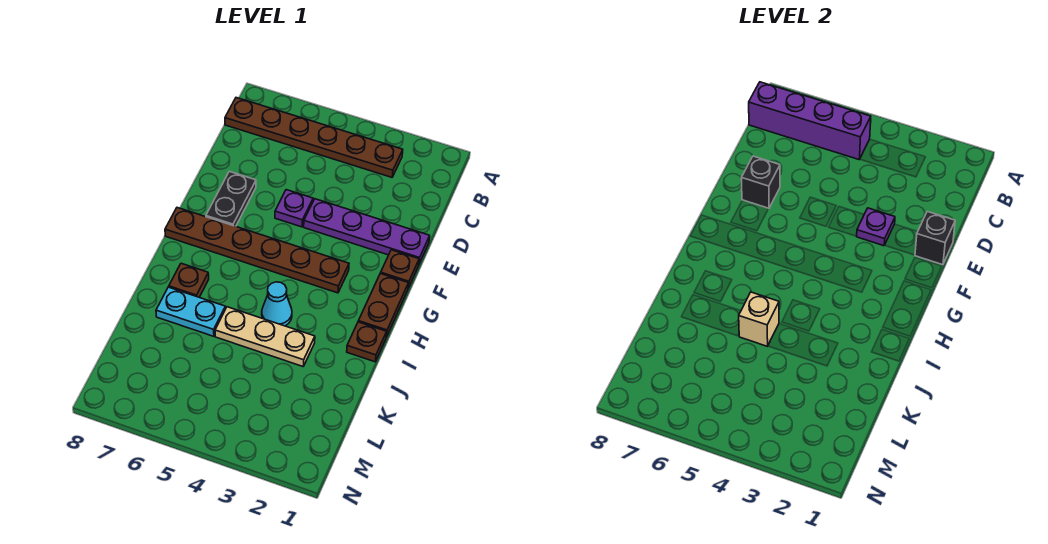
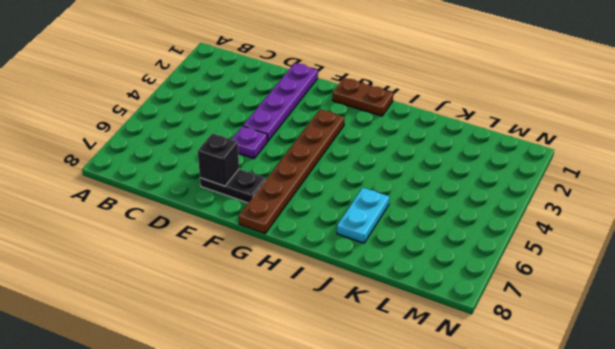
none -> brown 1x6 plate [225,98,403,177]
none -> brown 1x1 plate [381,250,419,288]
none -> brown 1x1 plate [347,322,387,362]

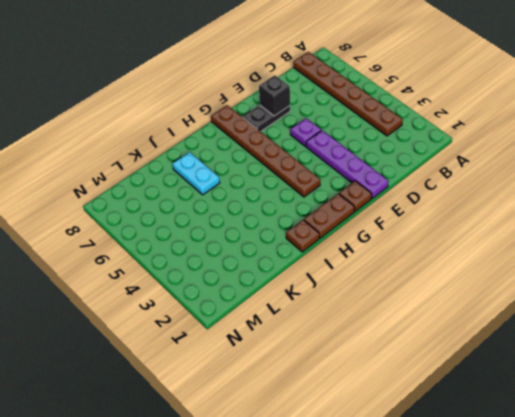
none -> cyan 1x1 cone [262,282,292,326]
none -> brown 1x1 plate [169,263,209,297]
none -> tan 1x3 plate [215,307,315,366]

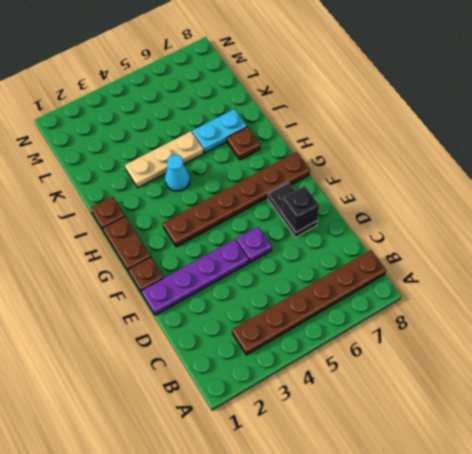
none -> purple 1x4 brick [749,82,871,160]
none -> black 1x1 brick [915,211,955,265]
none -> purple 1x1 plate [857,208,895,246]

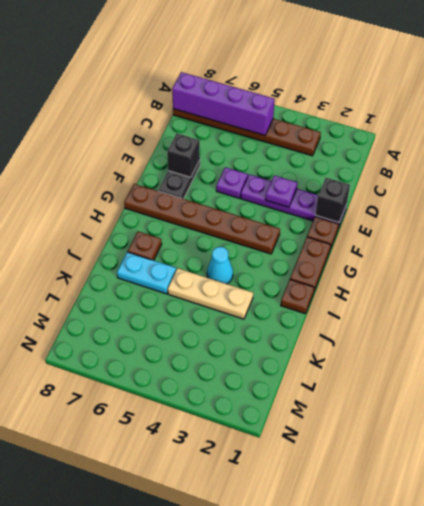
none -> tan 1x1 brick [739,292,779,346]

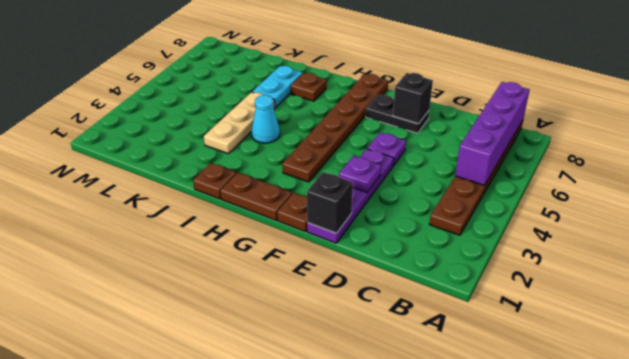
none -> tan 1x1 brick [739,292,779,346]

